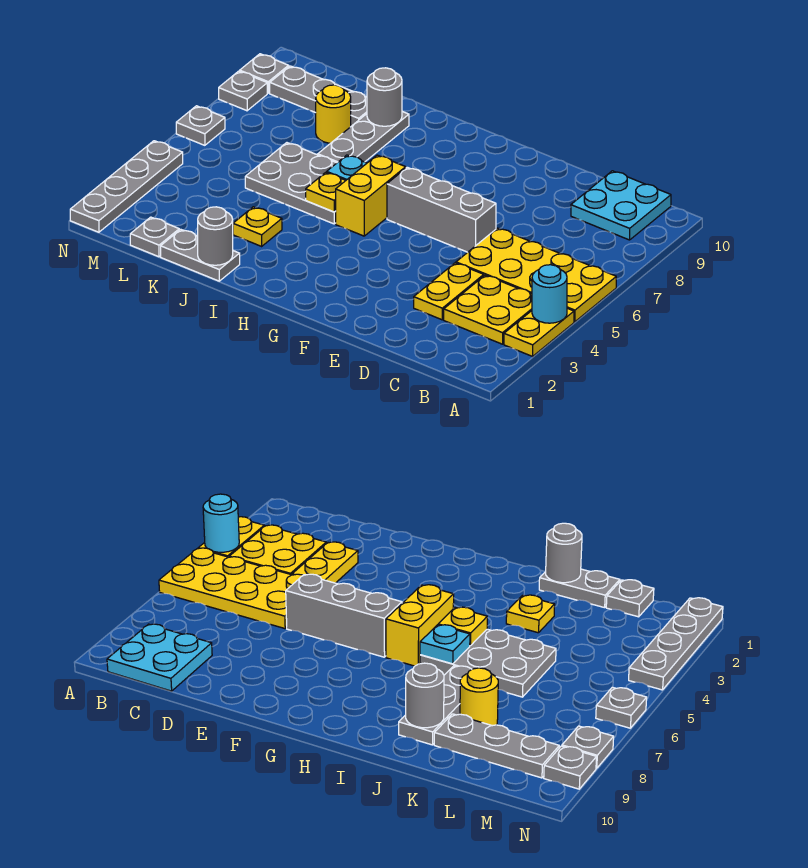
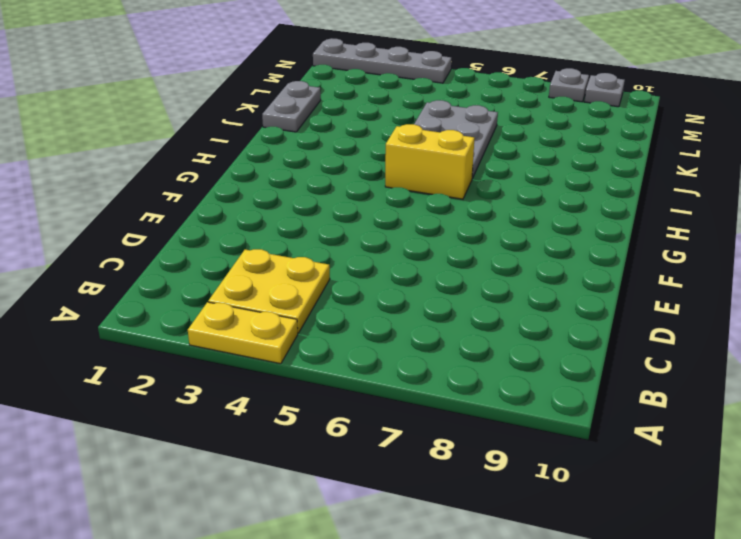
none -> yellow 2x4 plate [456,228,616,322]
none -> cyan 2x2 plate [571,171,671,240]
none -> yellow 1x2 plate [414,263,484,320]

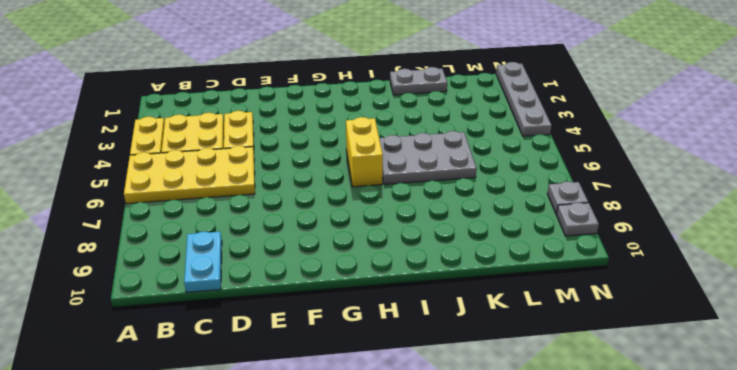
cyan 1x2 plate [184,232,222,292] -> cyan 2x2 plate [571,171,671,240]
none -> grey 1x3 brick [387,167,496,252]
none -> yellow 1x1 plate [233,207,282,246]
none -> grey 1x3 plate [318,112,409,163]

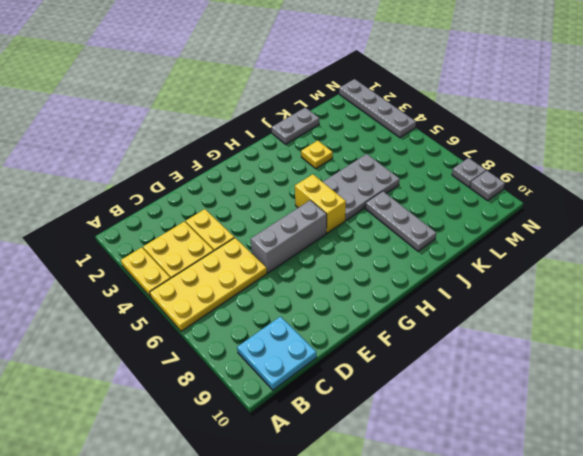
none -> yellow 1x1 round brick [316,85,351,143]
none -> grey 1x3 plate [270,66,367,126]
none -> grey 1x1 plate [130,217,179,257]

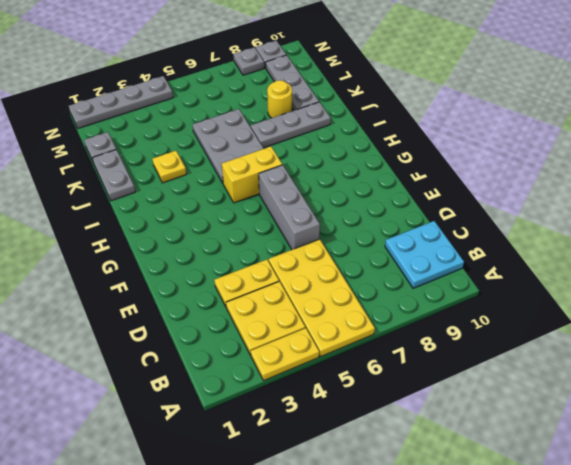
none -> grey 1x1 plate [176,106,225,145]
none -> cyan 1x1 round brick [532,265,567,323]
none -> yellow 1x1 plate [306,172,346,212]

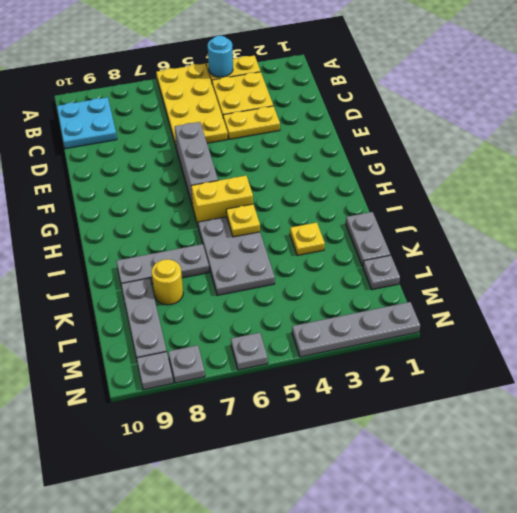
none -> cyan 1x1 plate [327,155,367,180]
none -> grey 1x1 round brick [198,207,233,265]
none -> grey 1x1 round brick [367,68,402,126]

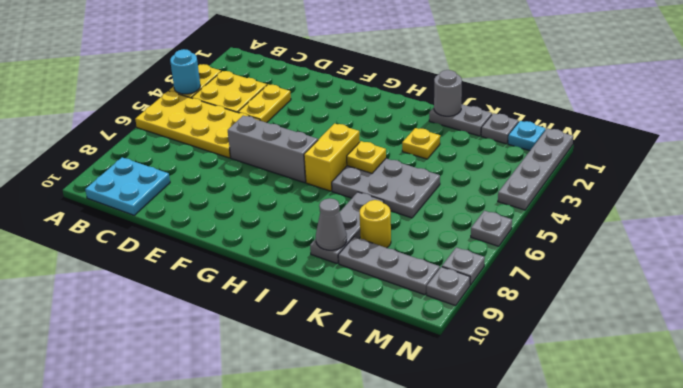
grey 1x1 cone [316,198,347,250] -> grey 1x1 round brick [367,68,402,126]
cyan 1x1 plate [508,121,546,151] -> cyan 1x1 plate moved to [327,155,367,180]

